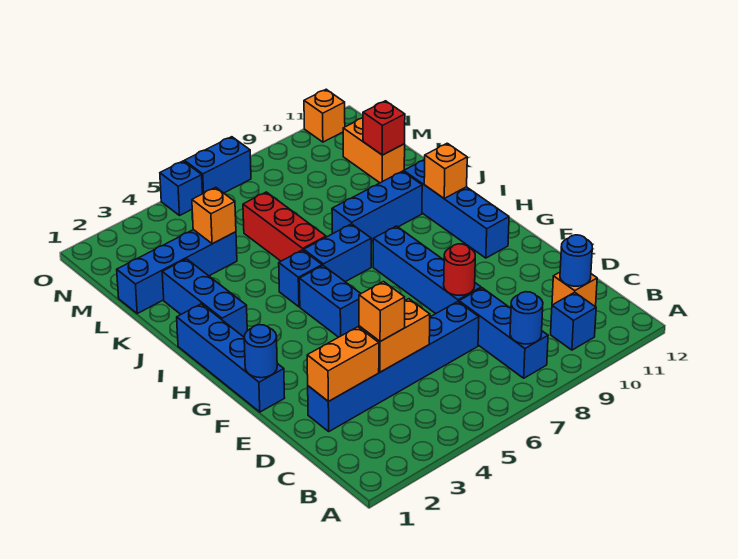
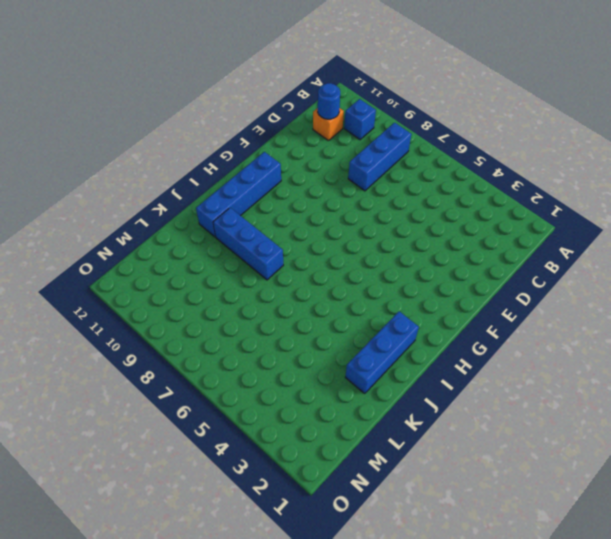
none -> blue 1x6 brick [308,302,479,431]
none -> blue 1x4 brick [373,226,481,314]
none -> blue 1x4 brick [177,304,285,412]

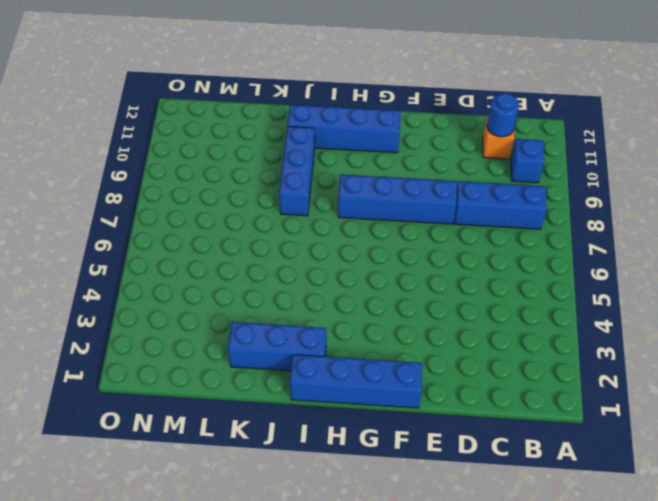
none -> blue 1x6 brick [308,302,479,431]
none -> blue 1x2 brick [299,266,361,337]
none -> blue 1x1 brick [279,250,322,307]

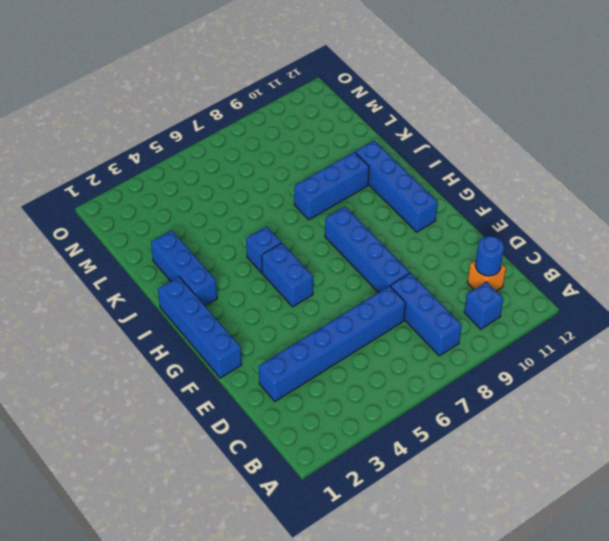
none -> blue 1x2 brick [304,224,371,282]
none -> red 1x3 brick [243,192,326,261]
none -> blue 1x4 brick [117,230,237,314]

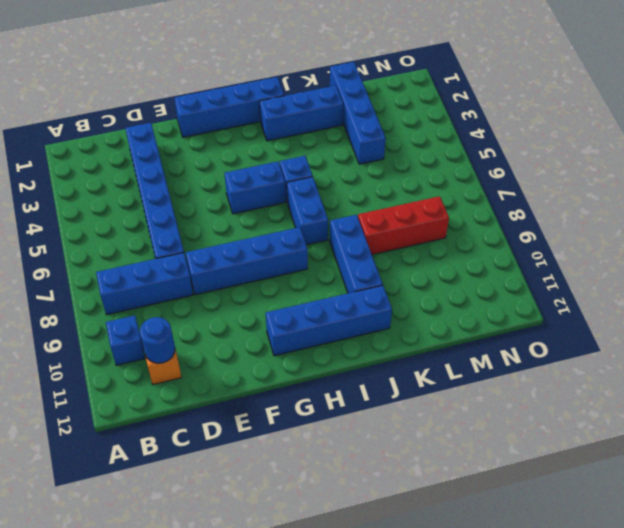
red 1x3 brick [358,196,449,255] -> red 1x3 brick moved to [243,192,326,261]
none -> orange 1x2 brick [343,118,405,183]
none -> blue 1x1 brick [160,161,202,215]
none -> blue 1x2 brick [184,137,251,194]

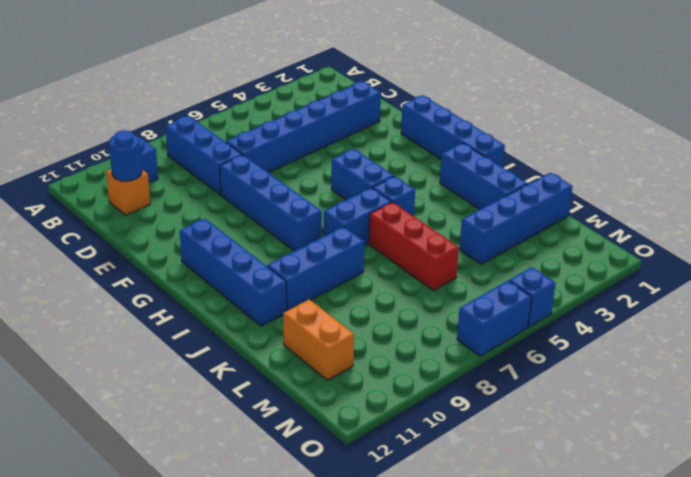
none -> orange 1x1 brick [304,89,345,142]
none -> blue 1x1 round brick [510,292,543,344]
none -> orange 1x2 brick [307,327,379,402]

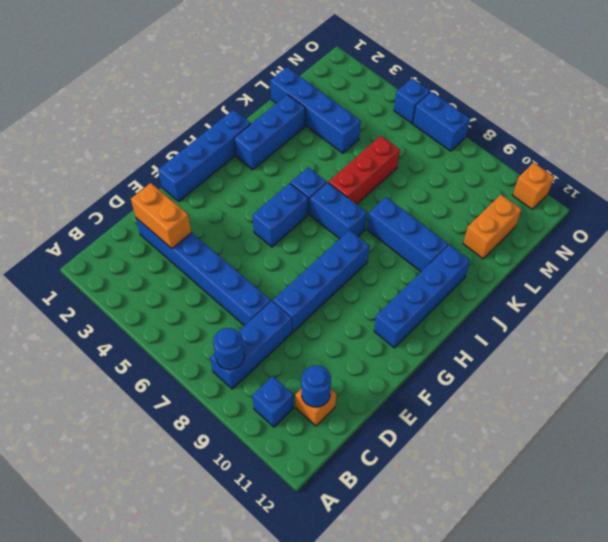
none -> orange 1x2 brick [359,299,430,372]
none -> red 1x1 round brick [444,244,475,295]
none -> blue 1x1 round brick [244,325,277,378]

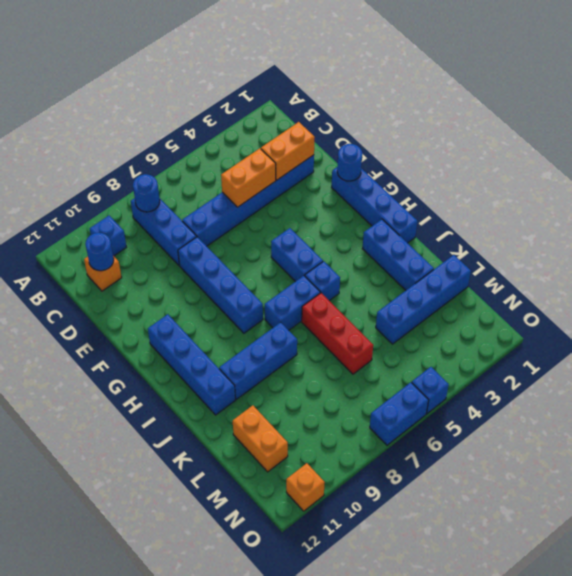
none -> red 1x1 round brick [444,244,475,295]
none -> orange 1x1 brick [424,143,467,198]
none -> orange 1x1 brick [192,187,236,244]

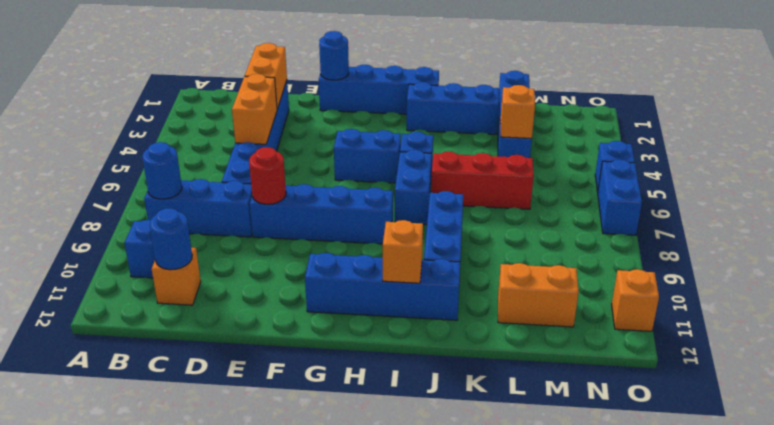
none -> red 1x1 brick [363,101,405,155]
none -> orange 1x1 brick [359,282,405,342]

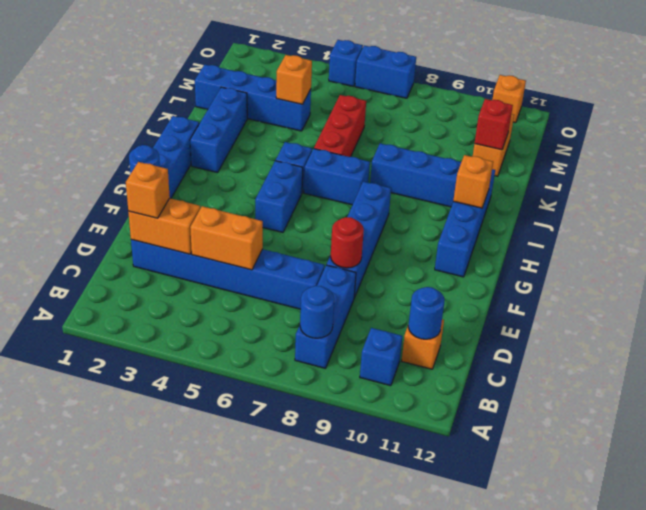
orange 1x1 brick [126,162,170,218] -> orange 1x1 brick moved to [359,282,405,342]

